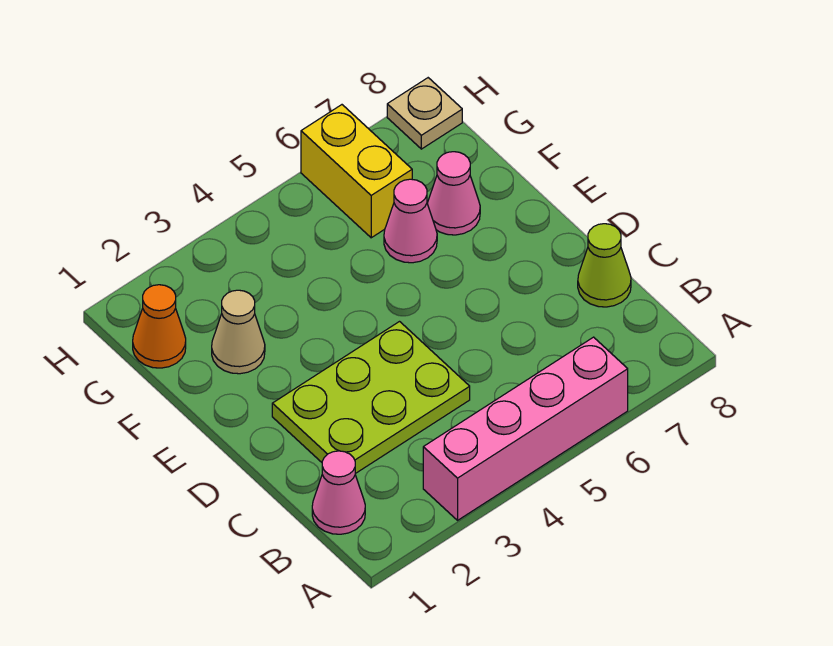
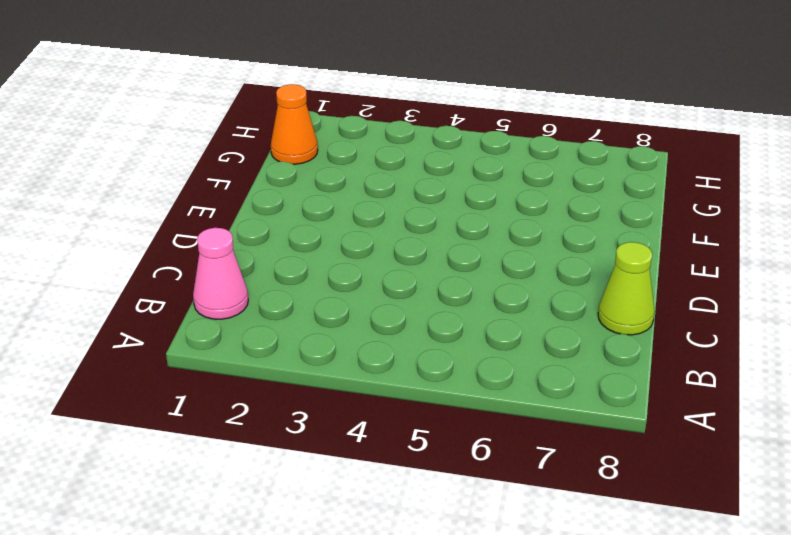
none -> pink 1x4 brick [423,337,628,520]
none -> lime 2x3 plate [272,322,470,474]

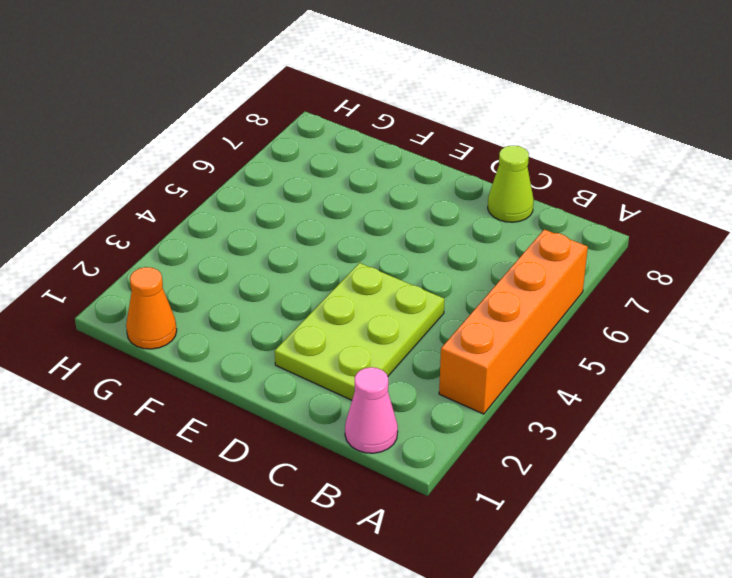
orange 1x4 brick [439,229,588,414] -> pink 1x4 brick [423,337,628,520]
none -> tan 1x1 cone [212,290,265,374]
none -> pink 1x1 cone [384,179,437,263]

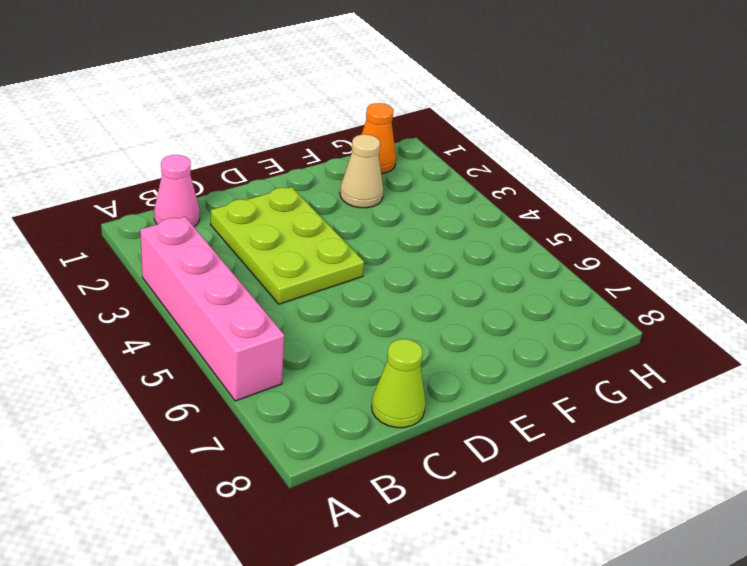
none -> pink 1x1 cone [384,179,437,263]
none -> pink 1x1 cone [428,152,480,235]

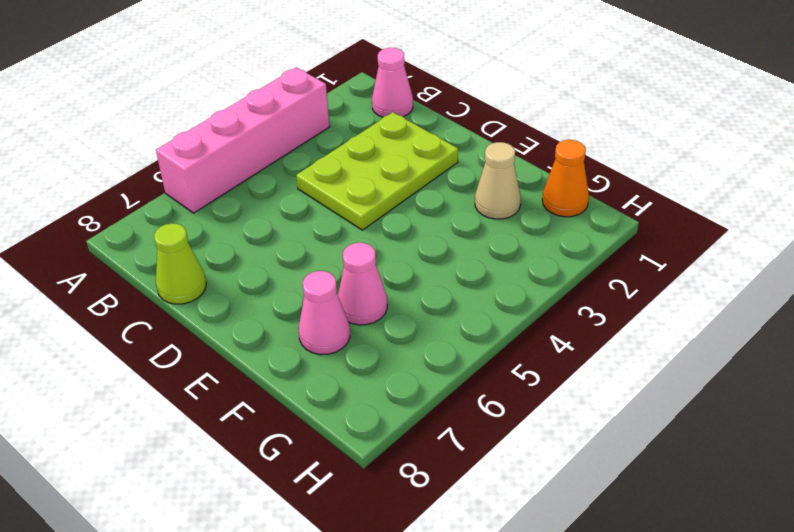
none -> yellow 1x2 brick [301,105,412,238]
none -> tan 1x1 plate [387,78,462,149]

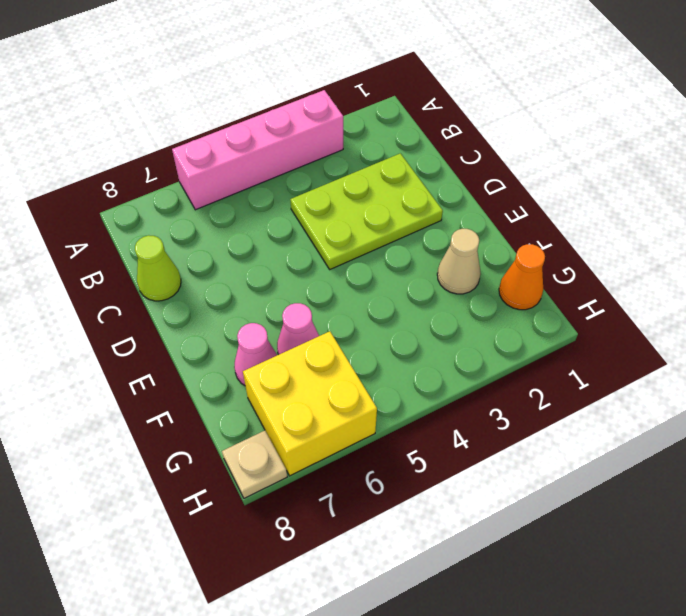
yellow 2x2 brick [243,331,377,476] -> yellow 1x2 brick [301,105,412,238]
none -> pink 1x1 cone [312,451,365,534]

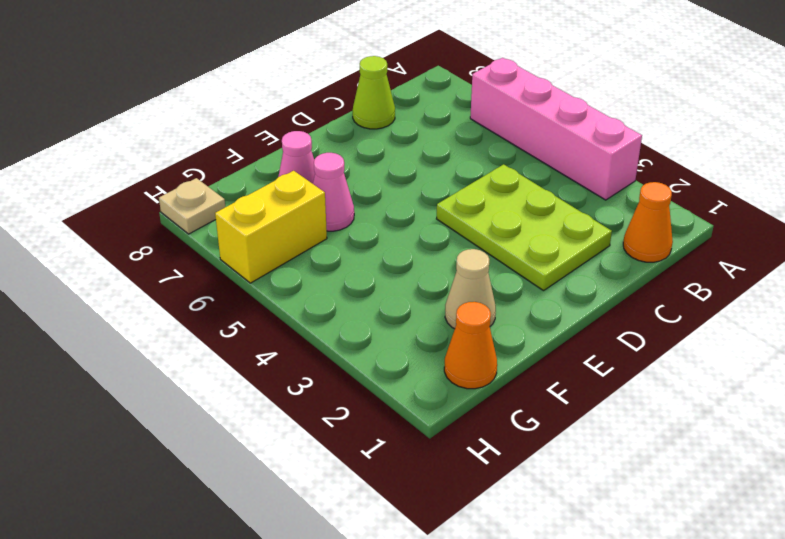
orange 1x1 cone [623,182,673,262] -> pink 1x1 cone [312,451,365,534]

